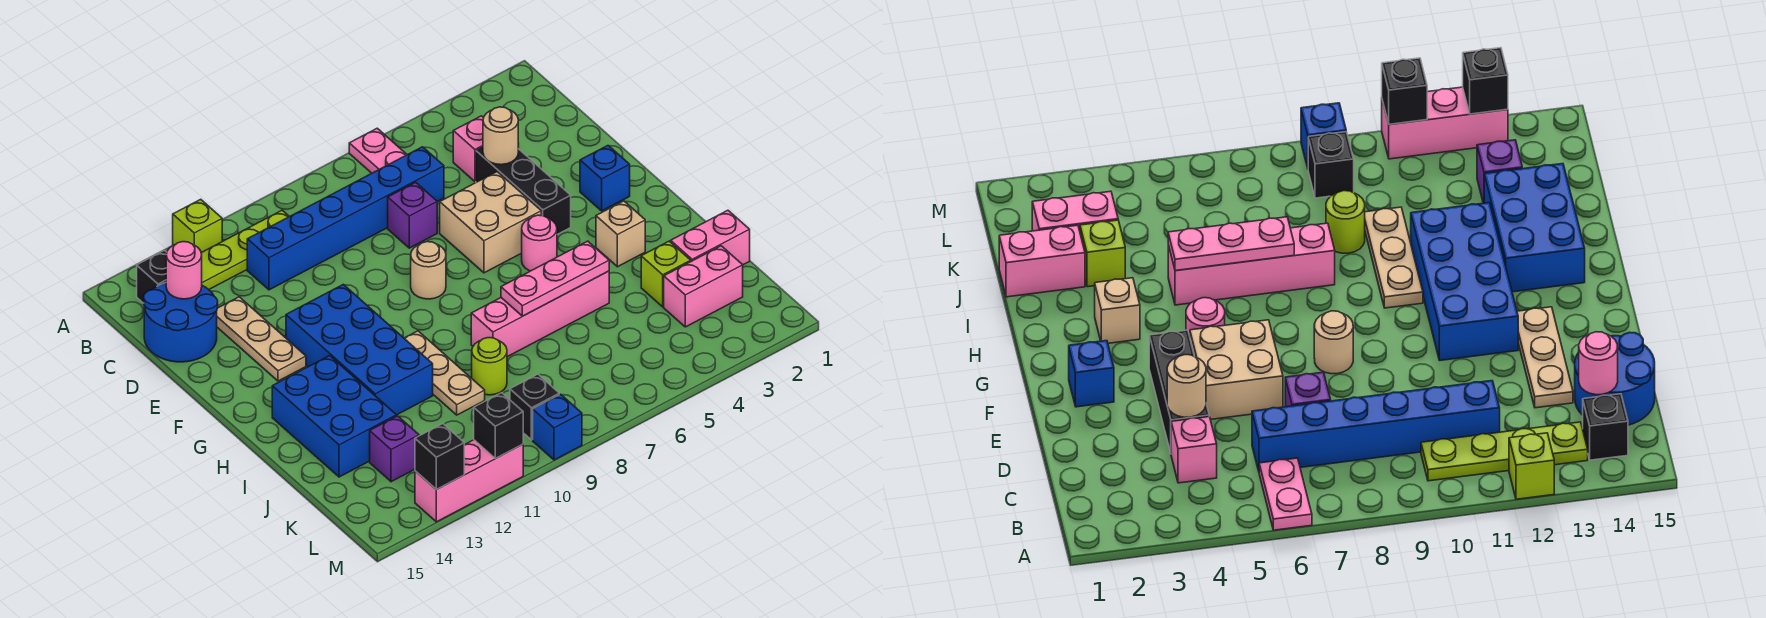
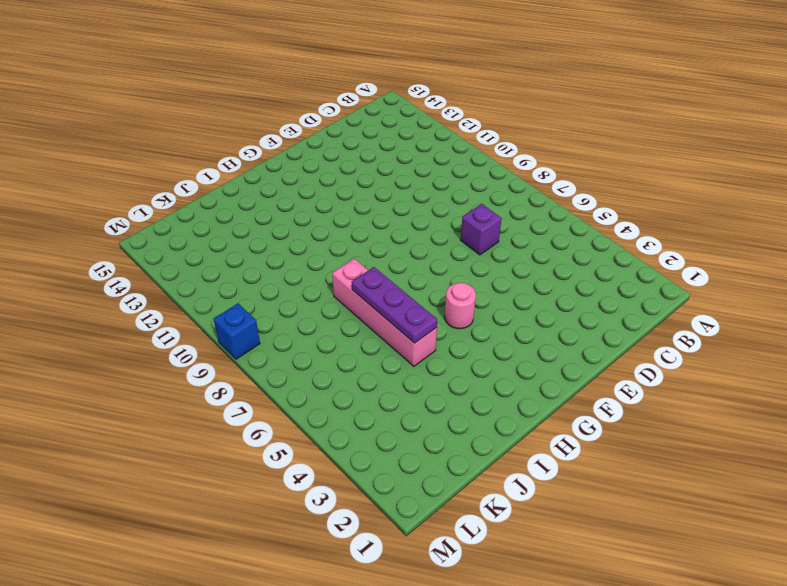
purple 1x3 plate [352,267,437,343] -> pink 1x3 plate [501,241,609,316]
none -> pink 1x2 plate [349,128,407,173]
none -> lime 1x1 brick [173,199,222,253]
none -> lime 1x4 plate [201,210,289,289]
none -> black 1x1 brick [137,251,167,303]

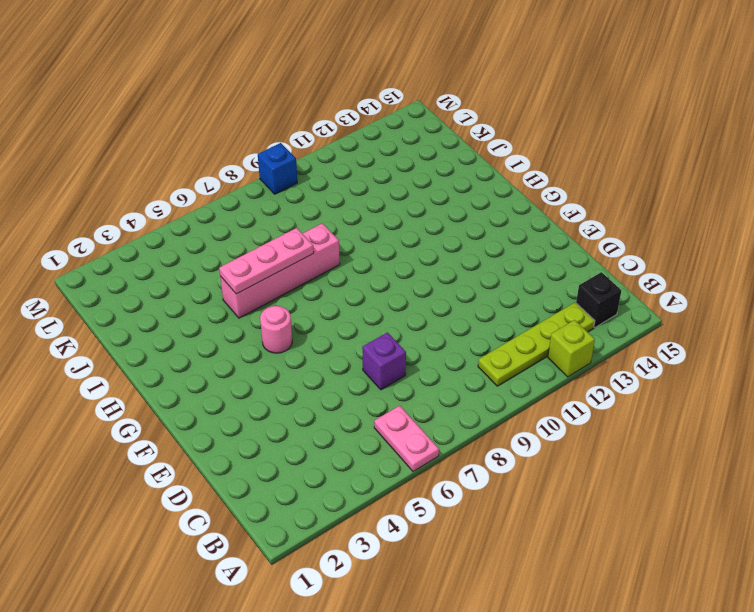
none -> pink 1x1 brick [453,116,484,182]
none -> blue 1x6 brick [247,147,444,290]
none -> blue 2x2 round brick [144,283,218,362]
none -> black 1x3 brick [476,147,571,234]

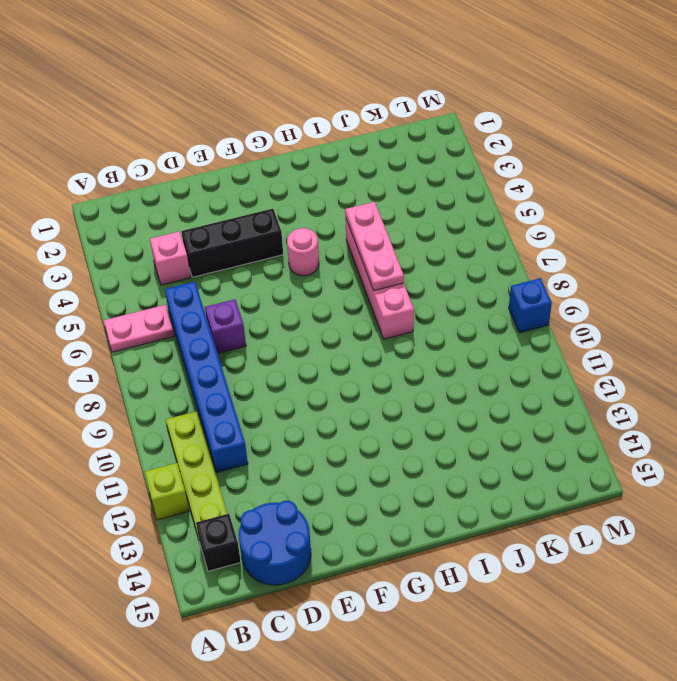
none -> tan 1x3 plate [217,297,306,381]
none -> tan 2x2 brick [440,172,541,273]
none -> blue 1x1 brick [580,146,630,211]
none -> tan 1x1 round brick [411,242,446,299]

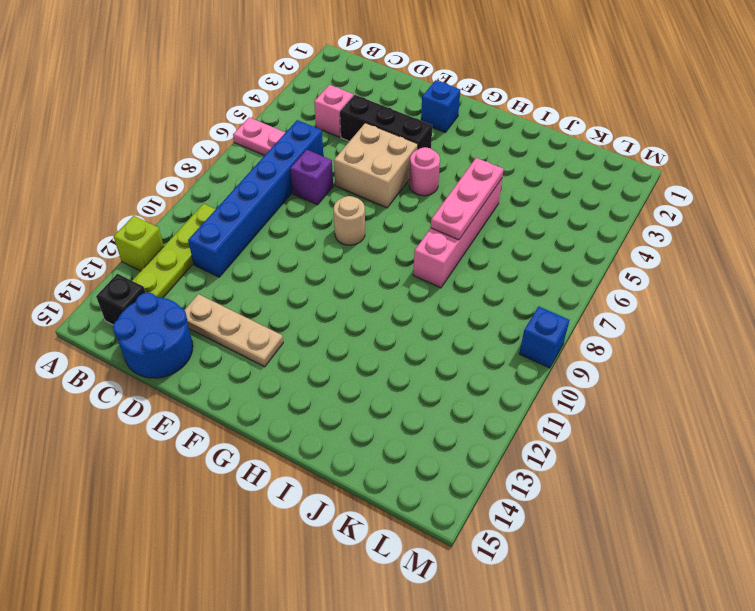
none -> blue 2x4 brick [286,284,433,415]
none -> tan 1x1 brick [596,201,645,267]
none -> tan 1x3 plate [404,331,485,415]
none -> blue 2x3 brick [272,356,397,477]

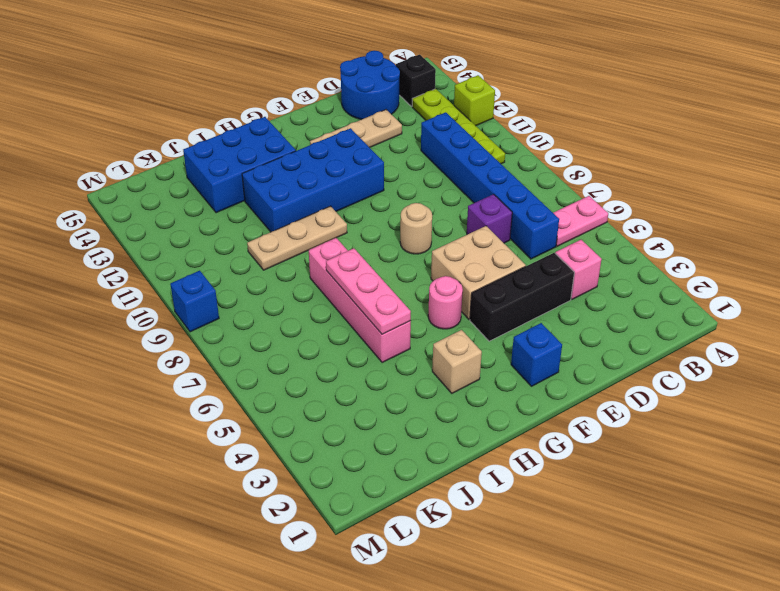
none -> pink 1x2 brick [671,210,750,265]
none -> lime 1x1 brick [641,241,691,307]
none -> lime 1x1 round brick [472,338,507,395]
none -> pink 1x2 brick [664,246,743,327]

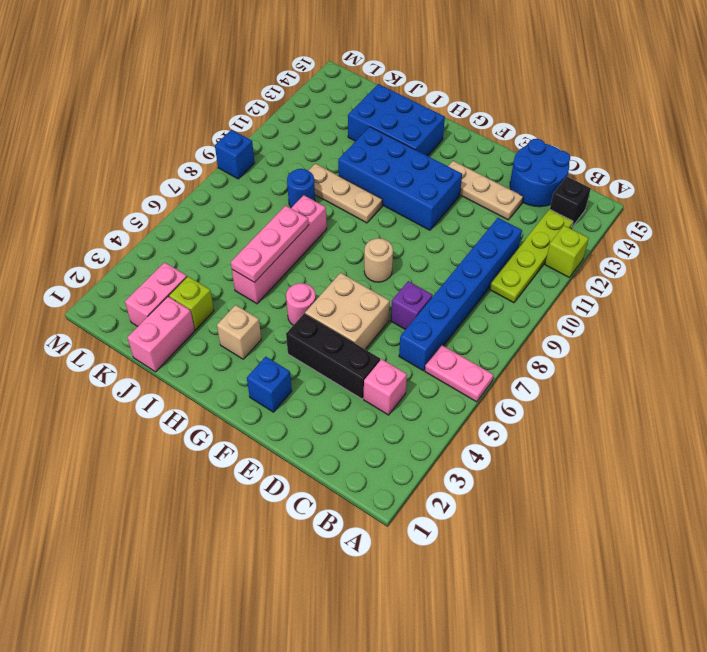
blue 1x1 round brick [287,169,315,208] -> lime 1x1 round brick [472,338,507,395]
none -> purple 1x1 brick [370,416,419,482]
none -> black 1x1 brick [510,374,559,440]
none -> pink 1x3 brick [415,440,523,522]
none -> pink 1x1 round brick [166,242,202,299]

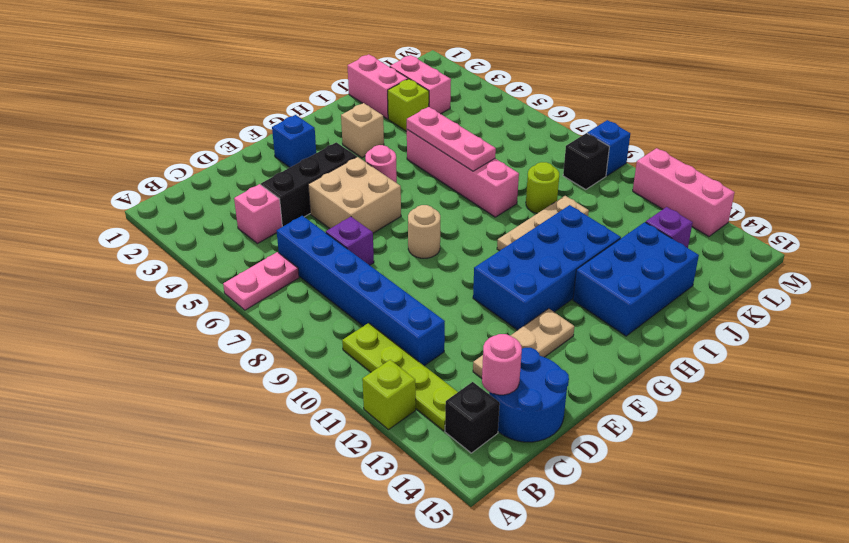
none -> tan 1x1 round brick [483,107,518,165]
none -> black 1x1 brick [474,393,523,458]
none -> black 1x1 brick [415,424,464,490]

